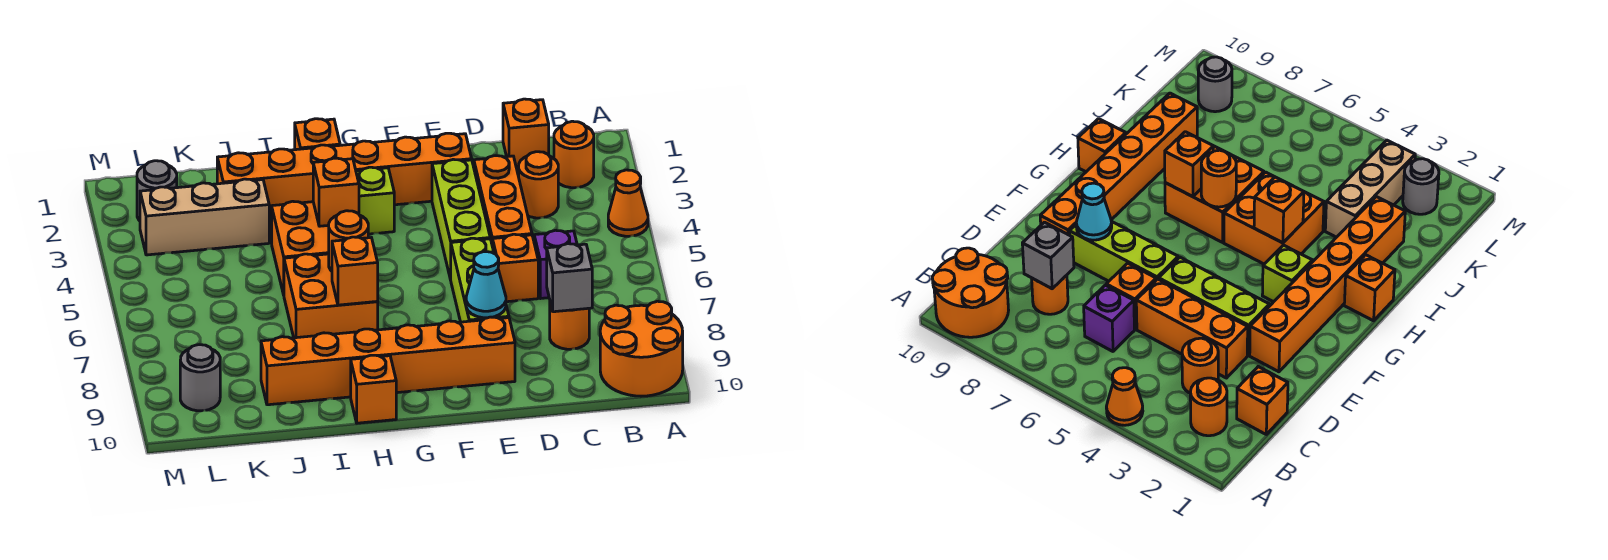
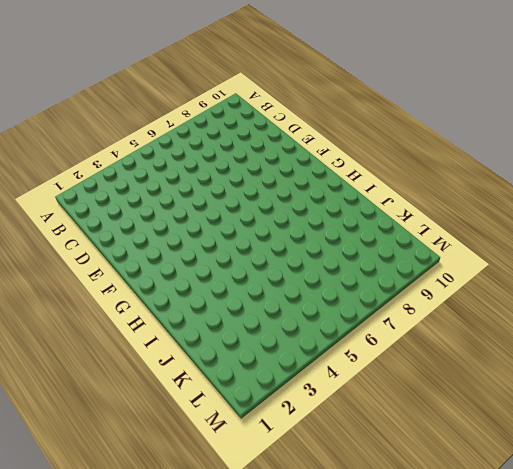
none -> orange 1x1 cone [608,170,648,236]
none -> orange 2x2 round brick [600,301,683,396]
none -> orange 1x1 round brick [554,121,594,188]

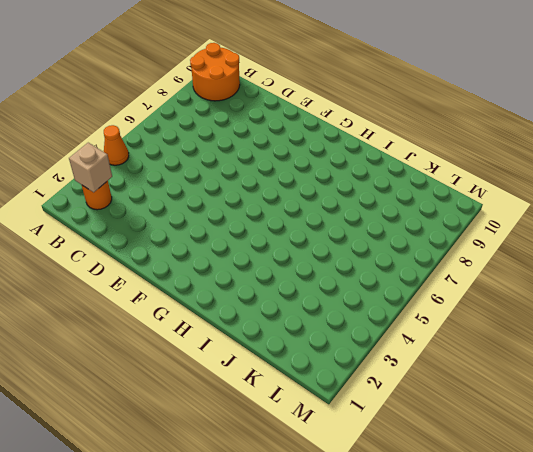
tan 1x1 brick [69,143,112,192] -> none
none -> orange 1x1 brick [503,99,549,166]
none -> orange 1x1 round brick [519,152,558,218]
none -> purple 1x1 brick [534,230,577,299]

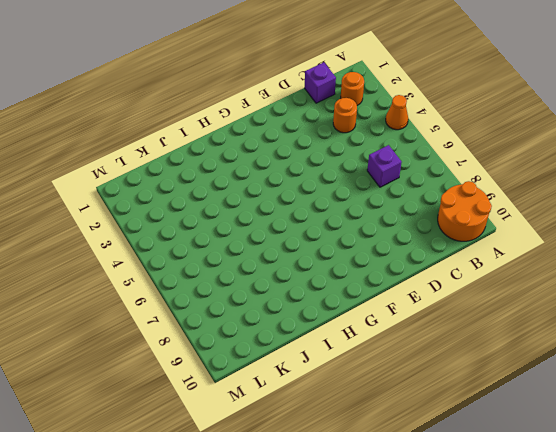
purple 1x1 brick [305,62,336,103] -> orange 1x1 brick [503,99,549,166]
none -> orange 1x1 round brick [550,303,589,349]
none -> orange 1x3 brick [474,156,532,247]
none -> orange 1x1 brick [493,234,538,302]

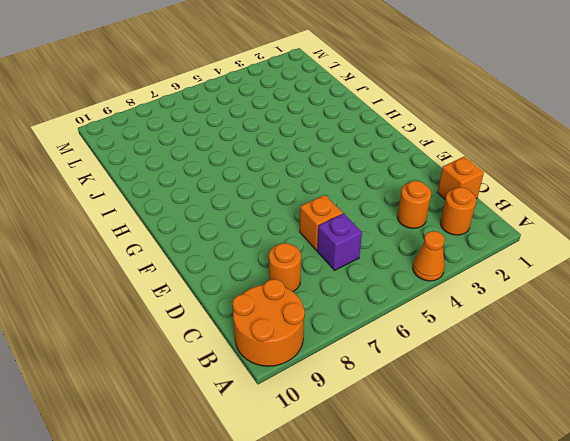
none -> orange 1x3 brick [474,156,532,247]
none -> orange 1x6 brick [217,133,472,217]
none -> lime 1x3 brick [432,159,490,280]

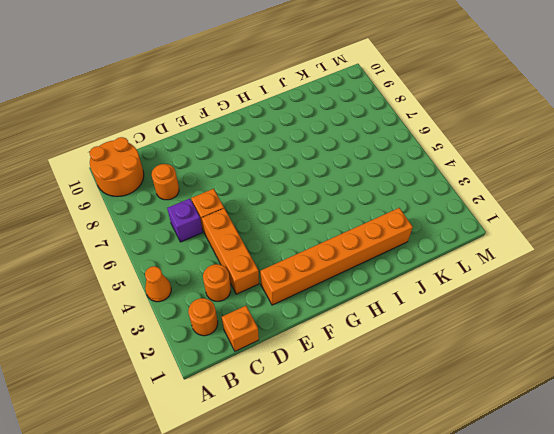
none -> lime 1x3 brick [432,159,490,280]
none -> lime 1x3 brick [451,238,509,322]
none -> orange 1x6 brick [261,317,515,405]

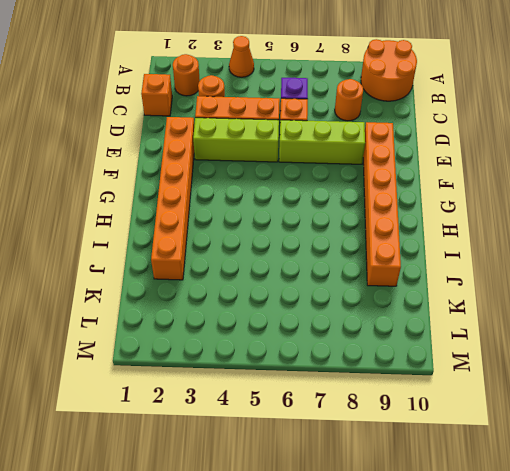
none -> lime 1x1 brick [356,167,394,234]
none -> orange 1x1 brick [295,119,340,150]
none -> orange 2x2 brick [272,201,329,295]

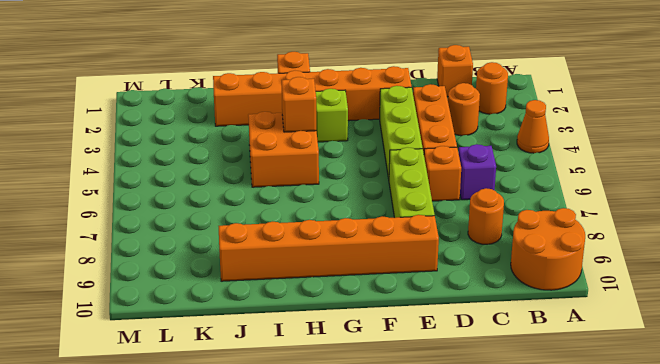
none -> orange 2x2 brick [284,254,378,338]
none -> orange 1x1 brick [351,355,396,423]
none -> tan 1x3 brick [140,179,269,255]

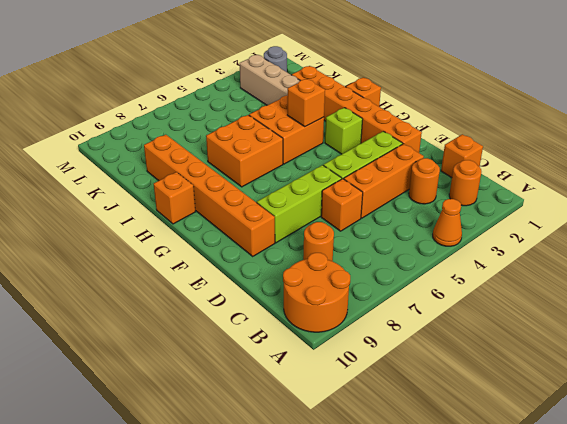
none -> purple 1x1 brick [534,230,577,299]
none -> grey 1x1 round brick [180,345,220,411]
none -> grey 1x1 brick [547,244,592,312]

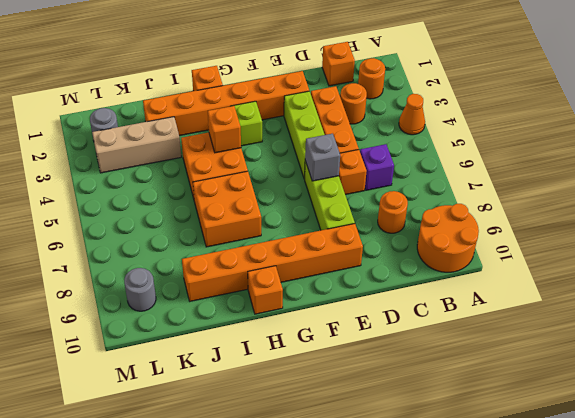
grey 1x1 brick [305,134,340,181] -> grey 1x1 brick moved to [547,244,592,312]
none -> cyan 1x1 cone [466,252,506,318]
none -> orange 1x1 round brick [329,211,368,271]
none -> orange 1x1 brick [332,237,378,305]

